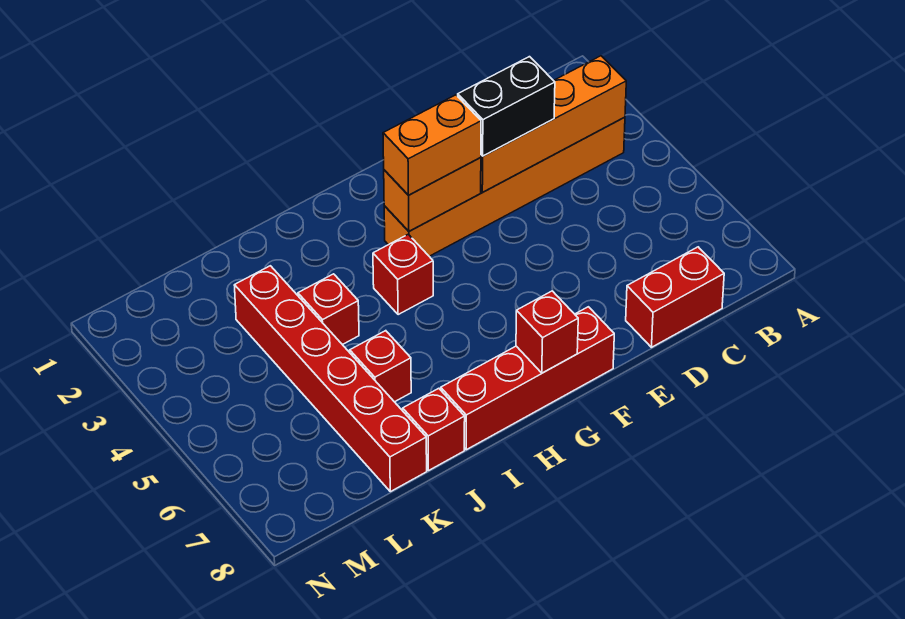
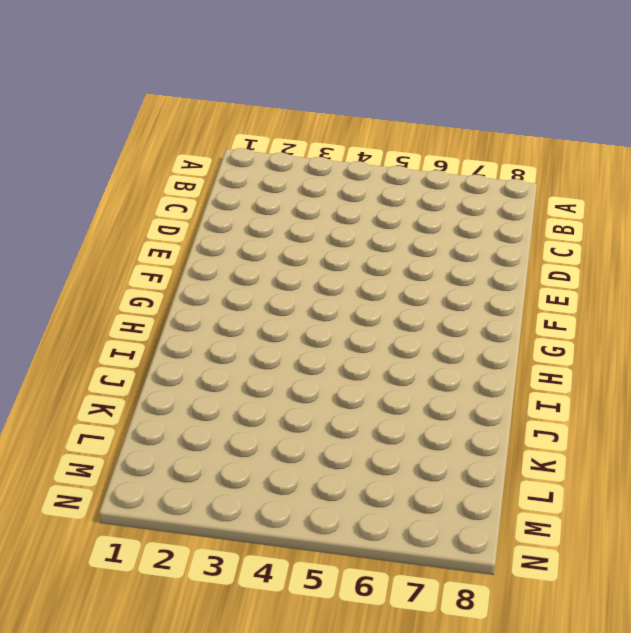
none -> orange 1x6 brick [384,117,625,256]
none -> red 1x2 brick [626,247,724,347]
none -> red 1x4 brick [441,307,614,450]

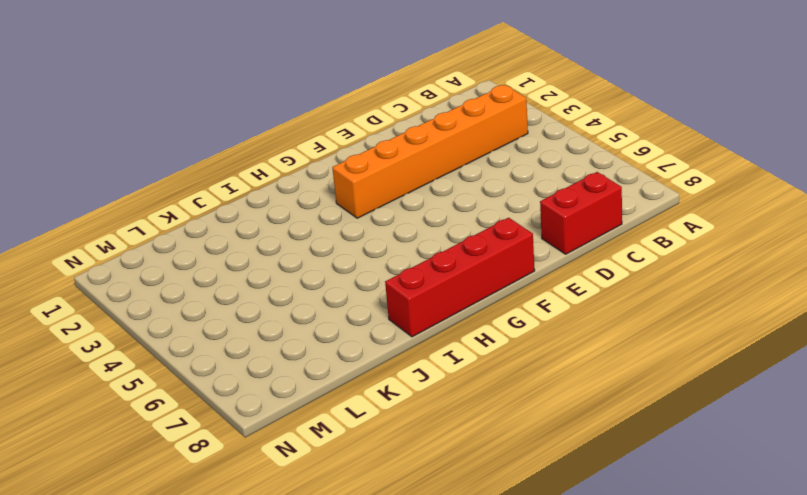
none -> red 1x1 brick [373,234,433,315]
none -> red 1x1 brick [298,274,359,345]
none -> red 1x1 brick [350,331,411,402]

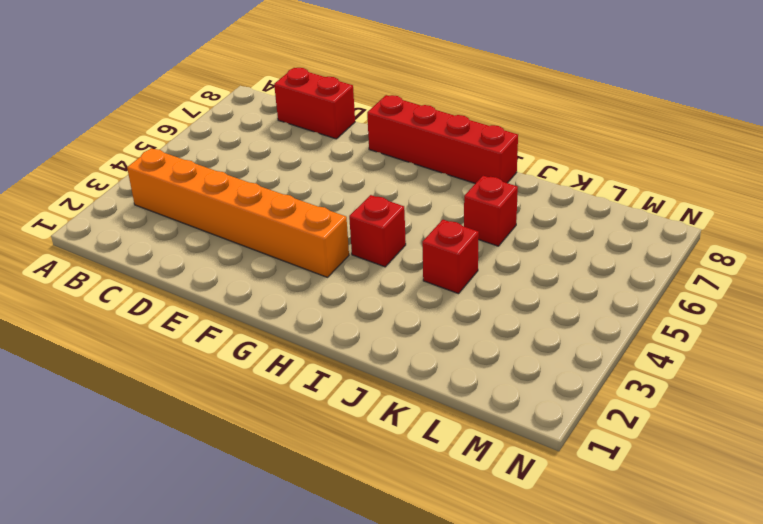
none -> red 1x1 brick [403,388,465,471]
none -> red 1x6 brick [234,266,427,492]
none -> orange 1x4 brick [481,56,626,192]

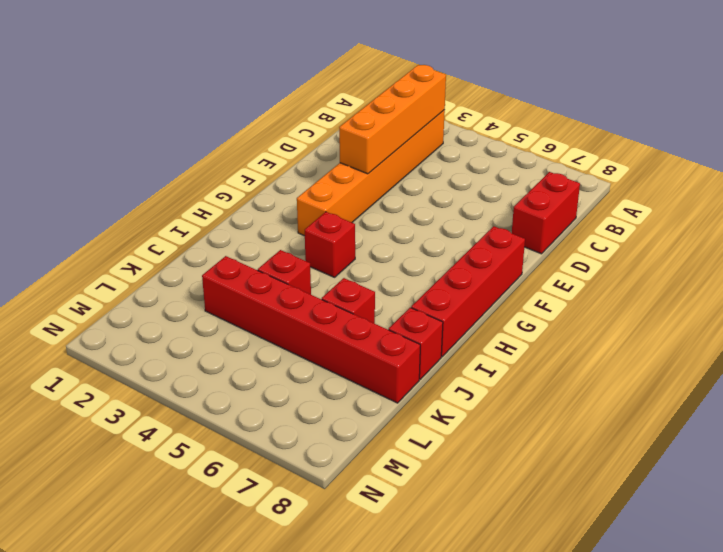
none -> orange 1x2 brick [384,158,481,231]
none -> red 1x1 brick [516,291,578,373]
none -> black 1x2 brick [458,57,555,156]

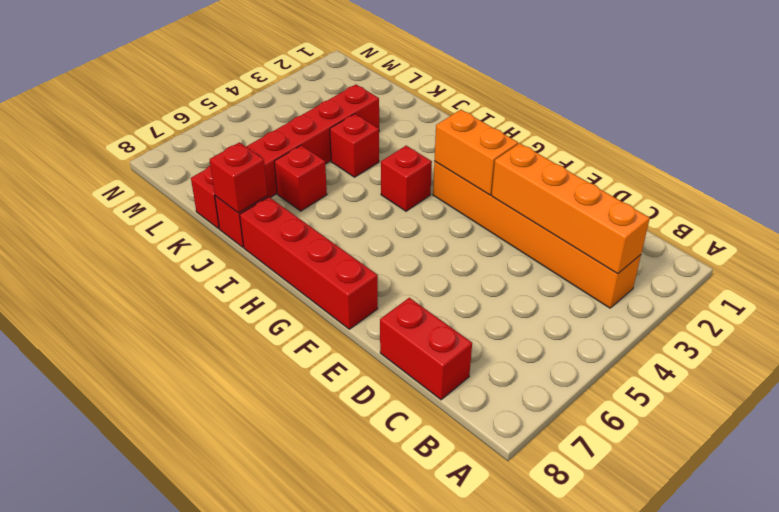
red 1x1 brick [210,142,267,213] -> red 1x1 brick moved to [516,291,578,373]
none -> black 1x2 brick [458,57,555,156]
none -> orange 1x2 brick [383,95,481,195]

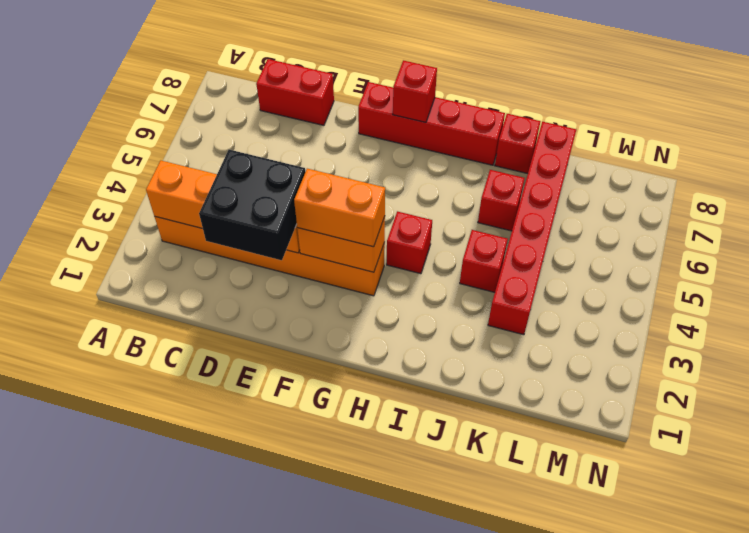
black 2x2 brick [199,150,305,260] -> black 1x2 brick [458,57,555,156]

